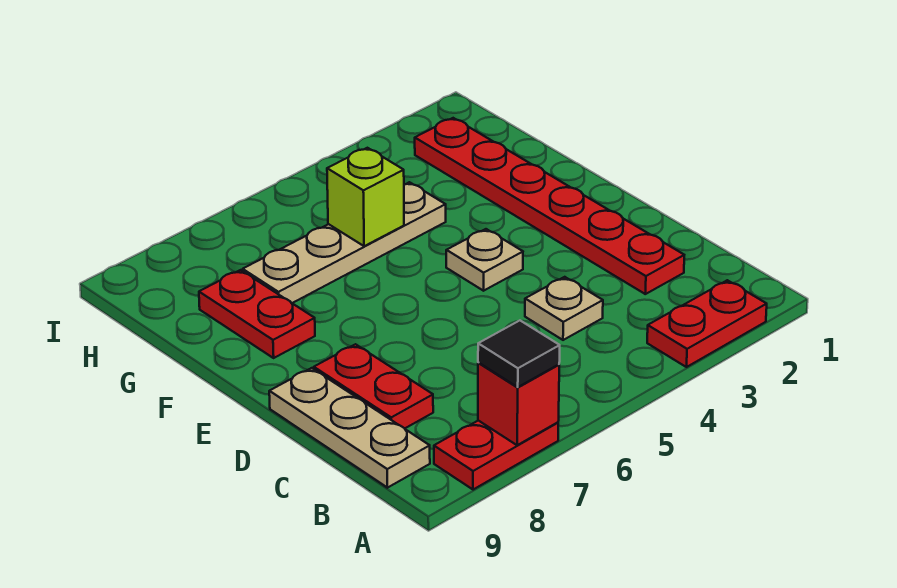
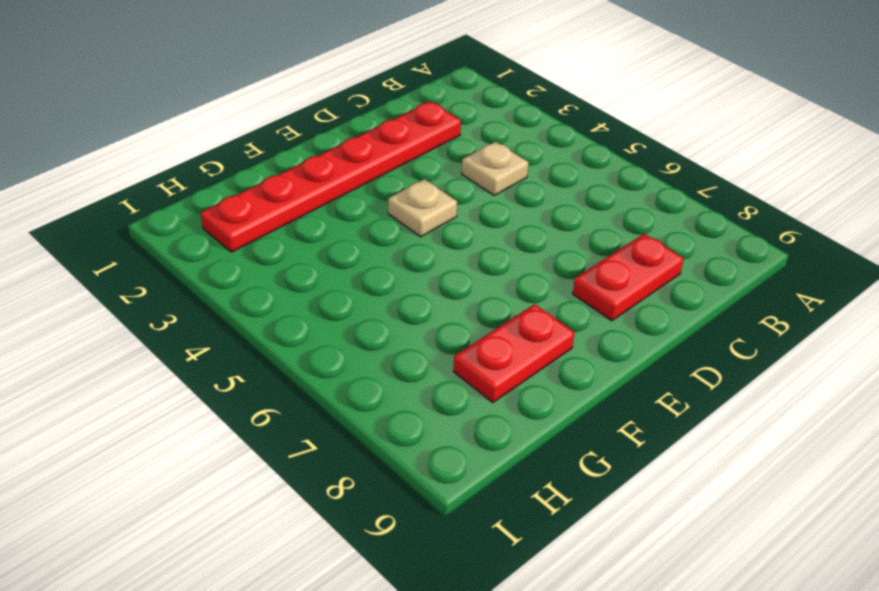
none -> red 1x2 plate [647,280,767,367]
none -> red 1x2 plate [434,421,558,490]
none -> tan 1x3 plate [269,368,430,488]

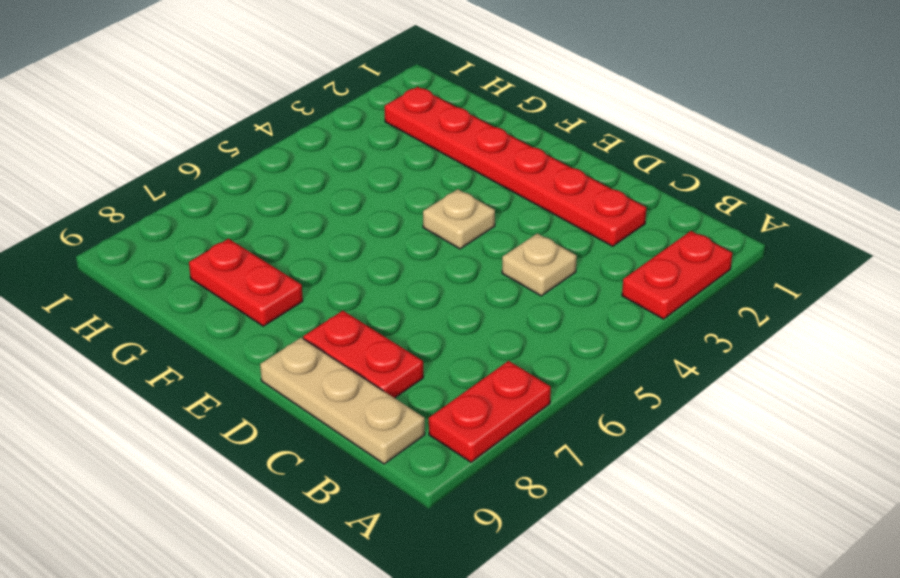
none -> tan 1x4 plate [243,182,446,303]
none -> red 1x1 brick [478,363,559,445]
none -> lime 1x1 brick [327,148,404,246]

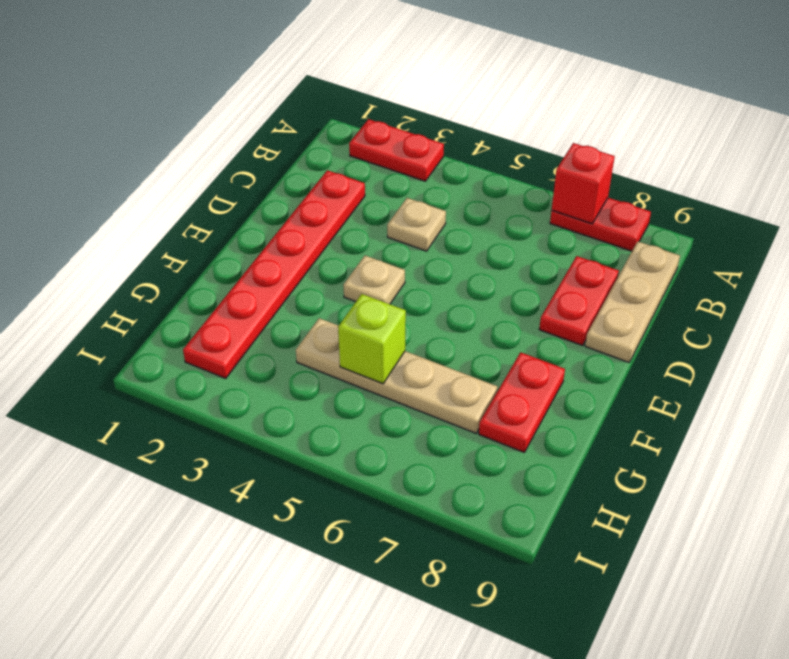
none -> black 1x1 tile [478,321,560,387]

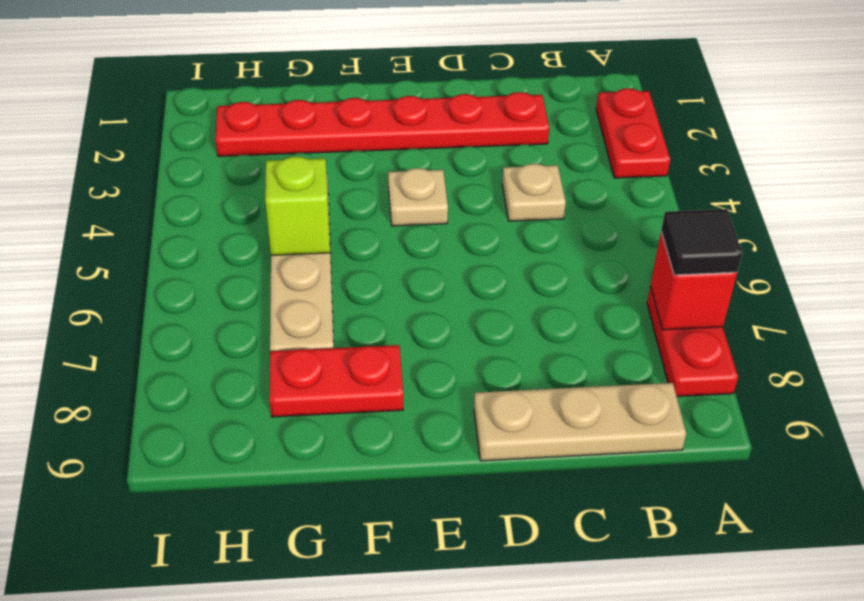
none -> red 1x2 plate [314,344,433,428]

